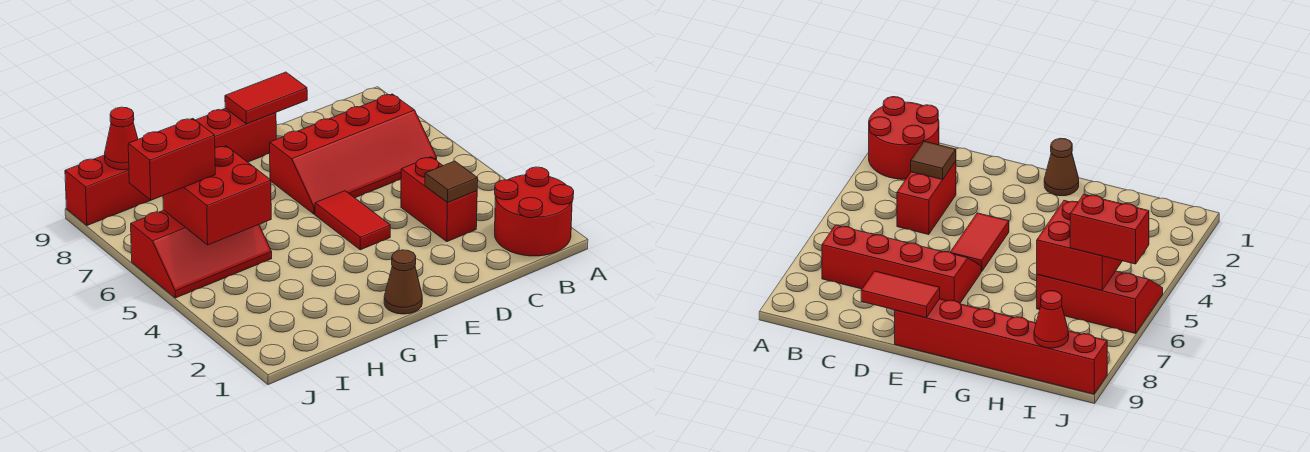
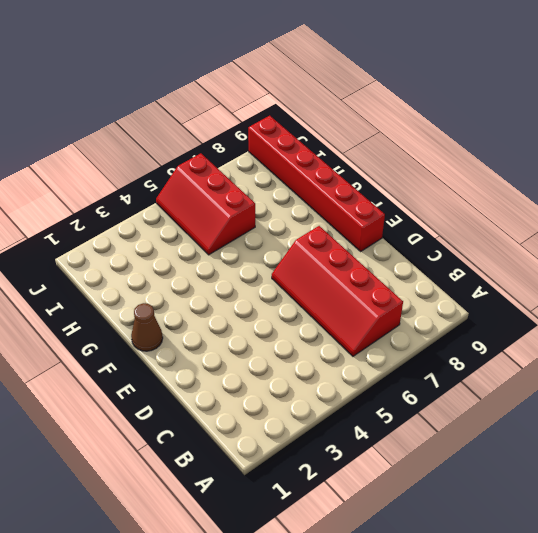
none -> red 2x2 round brick [495,167,574,256]
none -> red 1x2 brick [401,157,477,242]
none -> red 1x2 tile [315,191,390,250]

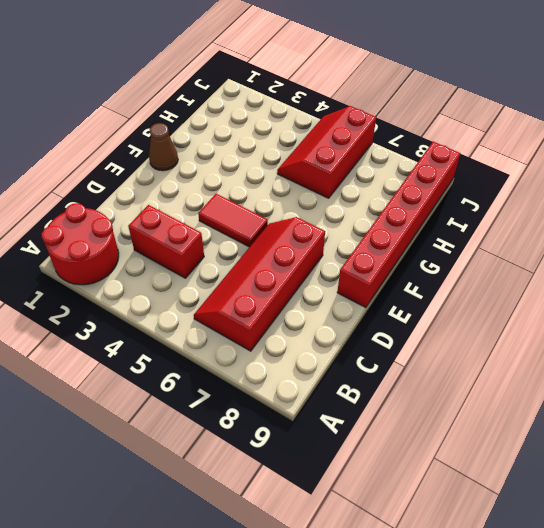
none -> brown 1x1 tile [425,161,478,202]
none -> red 1x2 tile [225,72,307,124]
none -> red 2x2 brick [163,146,271,245]

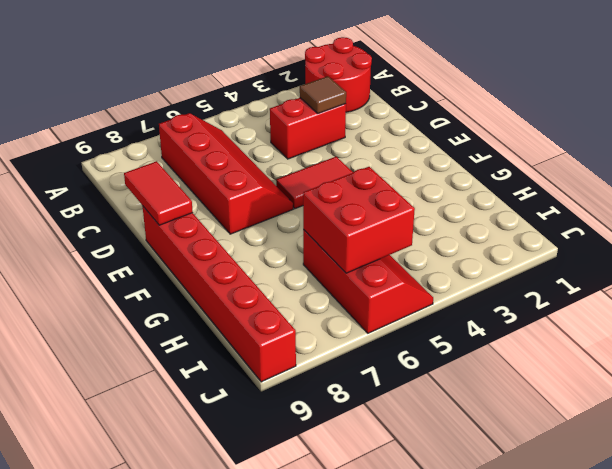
none -> brown 1x1 cone [384,250,422,314]
none -> red 1x1 cone [105,107,138,170]
none -> red 1x2 brick [128,118,215,200]

